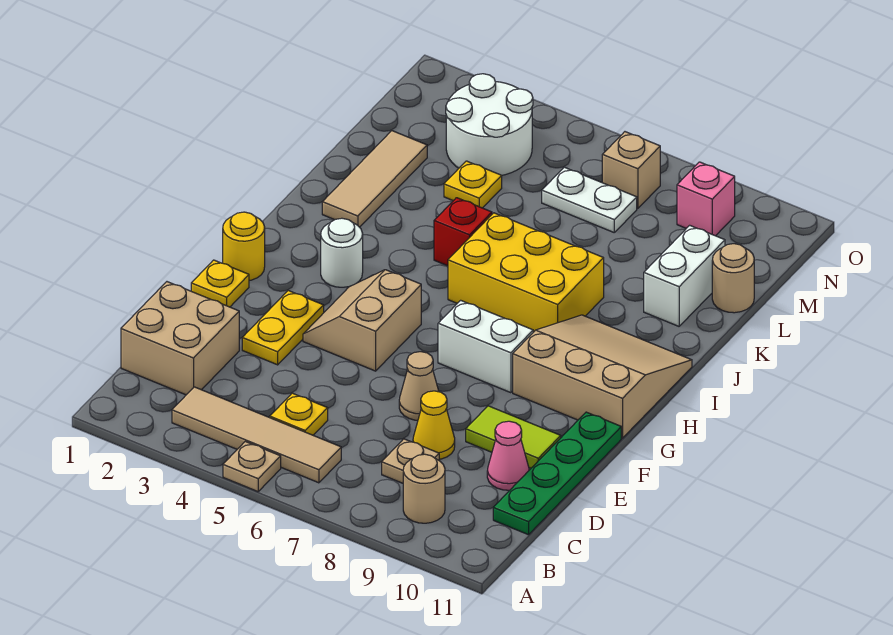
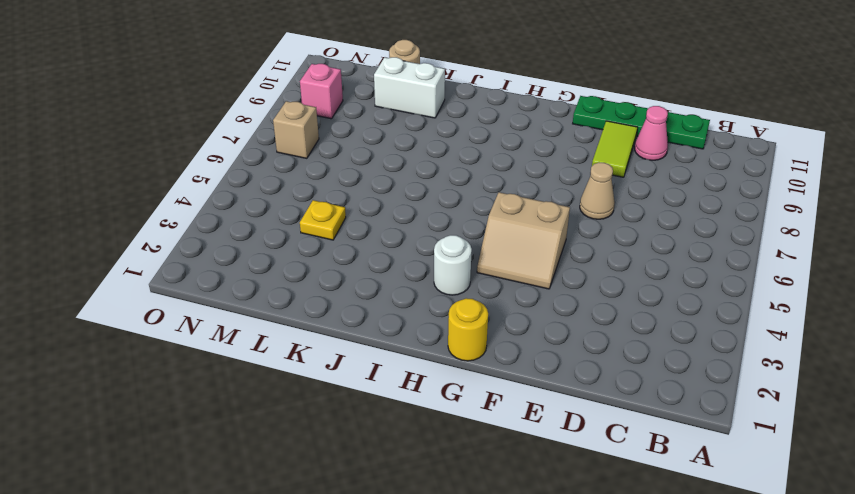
none -> tan 1x1 plate [223,442,281,492]
none -> tan 1x4 tile [172,387,341,483]
none -> tan 1x1 round brick [403,454,445,523]

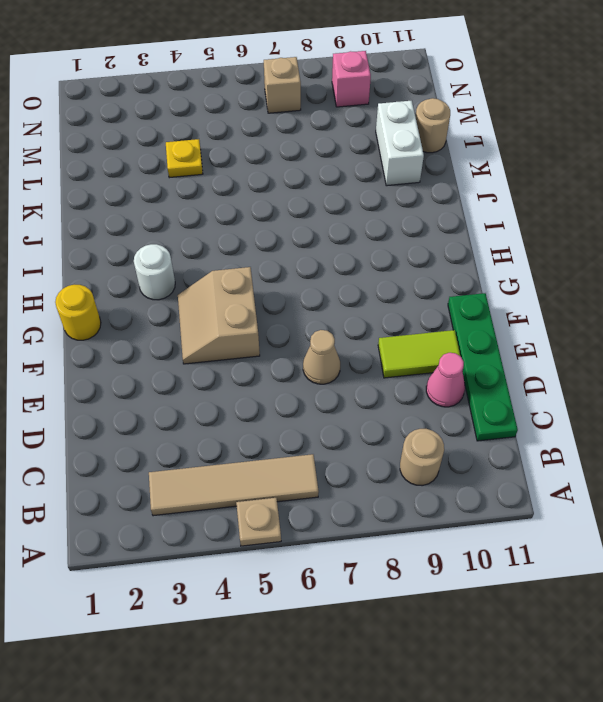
none -> tan 2x2 brick [121,282,239,395]
none -> yellow 1x1 plate [270,393,328,435]
none -> tan 1x1 plate [382,439,439,483]

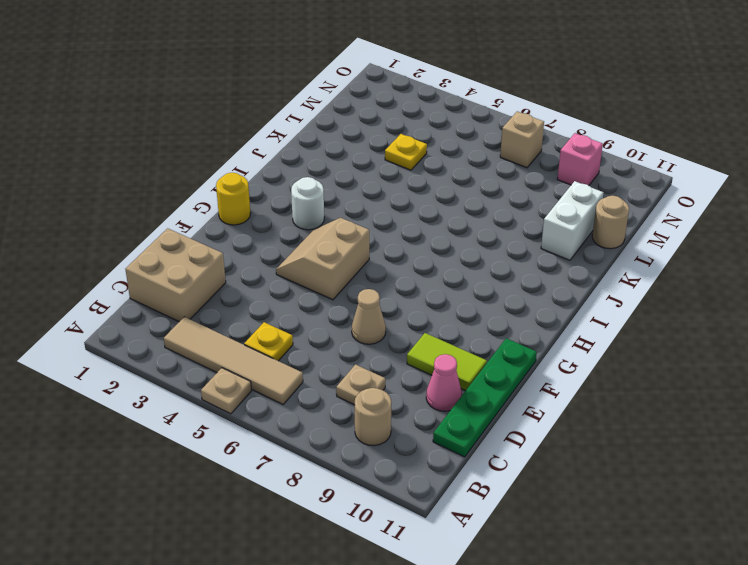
none -> yellow 1x1 cone [413,391,455,459]
none -> yellow 1x2 plate [242,291,324,365]
none -> yellow 1x1 plate [191,260,249,307]

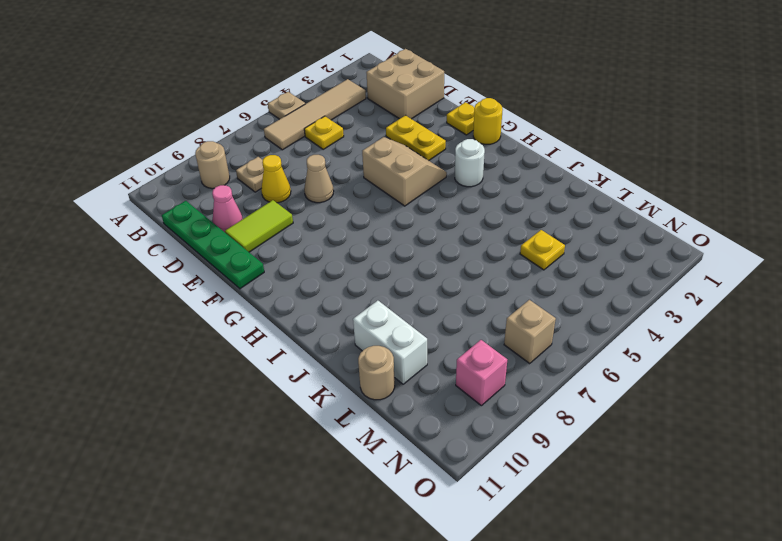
none -> white 1x2 brick [438,300,533,393]
none -> tan 3x3 slope [513,315,692,438]
none -> yellow 2x3 brick [448,213,604,332]

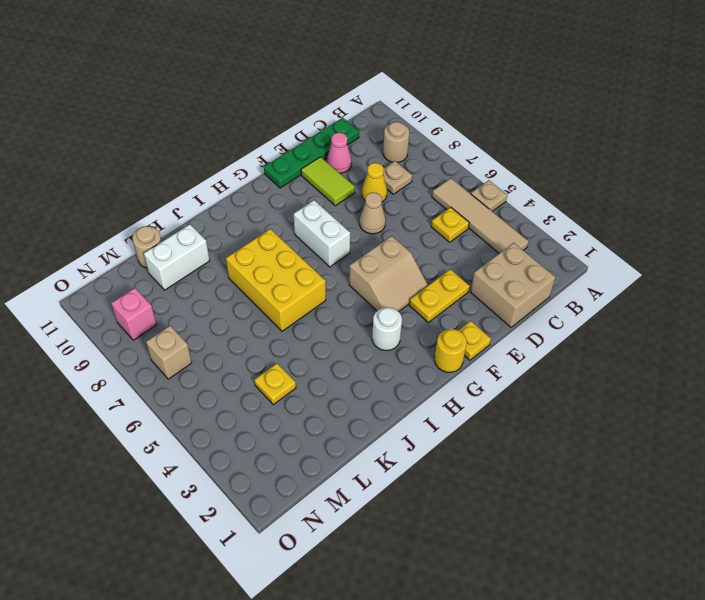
none -> tan 3x3 slope [513,315,692,438]
none -> tan 1x3 tile [322,131,427,227]
none -> red 1x1 brick [434,198,492,266]

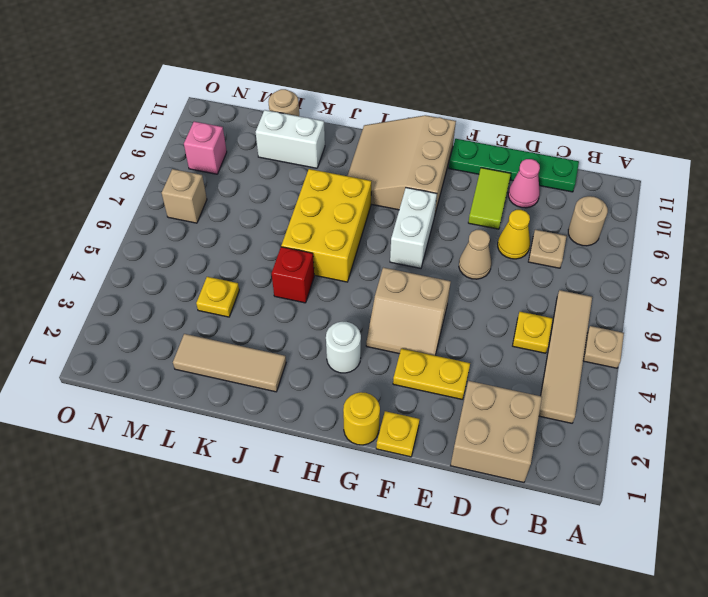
none -> white 2x2 round brick [446,74,533,175]
none -> white 1x2 plate [542,167,637,232]

